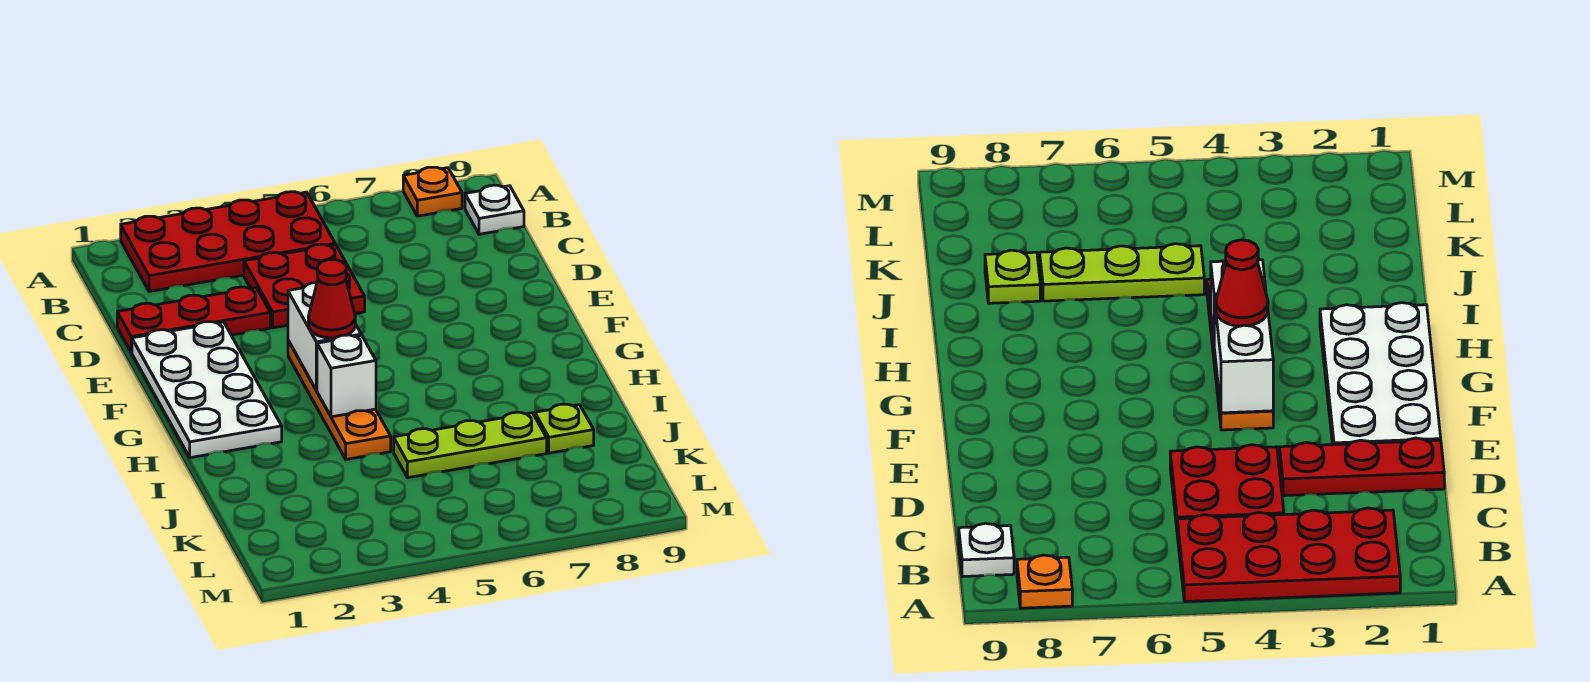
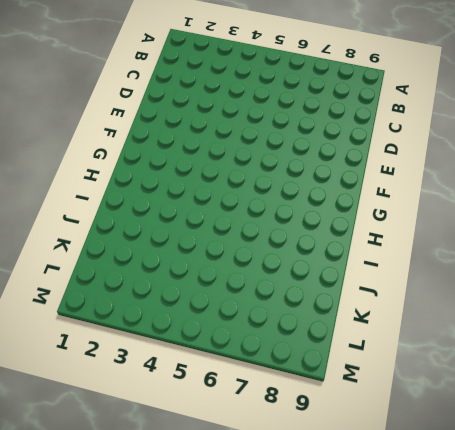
none -> red 2x4 plate [121,192,335,292]
none -> orange 1x1 plate [403,167,462,216]
none -> white 1x1 plate [465,185,524,234]

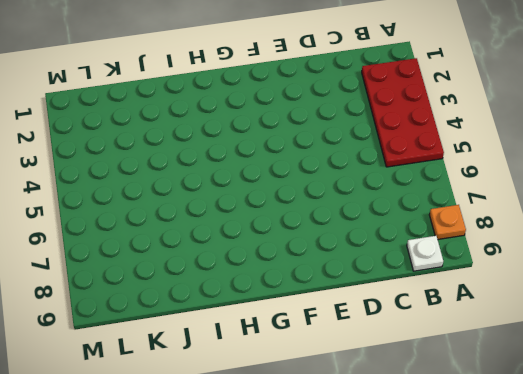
none -> red 2x2 plate [244,244,365,328]
none -> red 1x3 plate [117,287,270,352]
none -> white 2x4 plate [132,322,282,458]

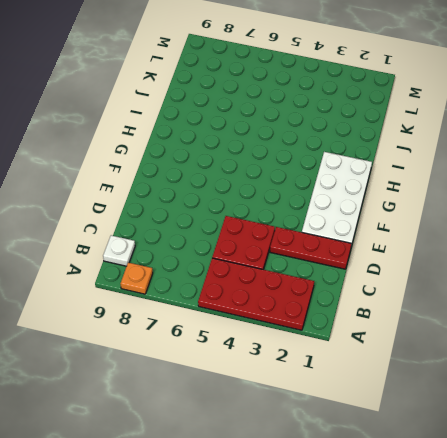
none -> orange 1x4 plate [288,341,391,459]
none -> lime 1x3 plate [394,412,547,478]
none -> lime 1x1 plate [535,404,594,453]

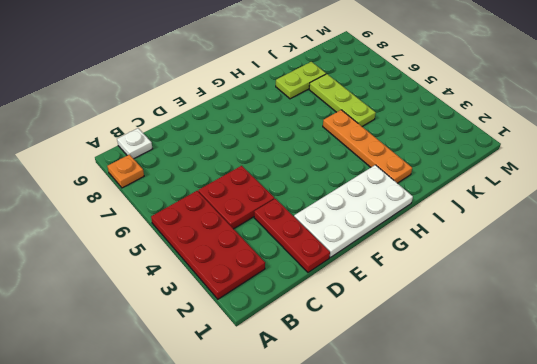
orange 1x4 plate [323,110,412,183] -> orange 1x4 plate turned to [288,341,391,459]
lime 1x2 plate [276,62,326,99] -> lime 1x1 plate [535,404,594,453]
none -> white 1x2 brick [288,283,361,391]
none -> white 1x1 brick [317,335,376,417]
none -> red 1x1 cone [308,260,355,338]

